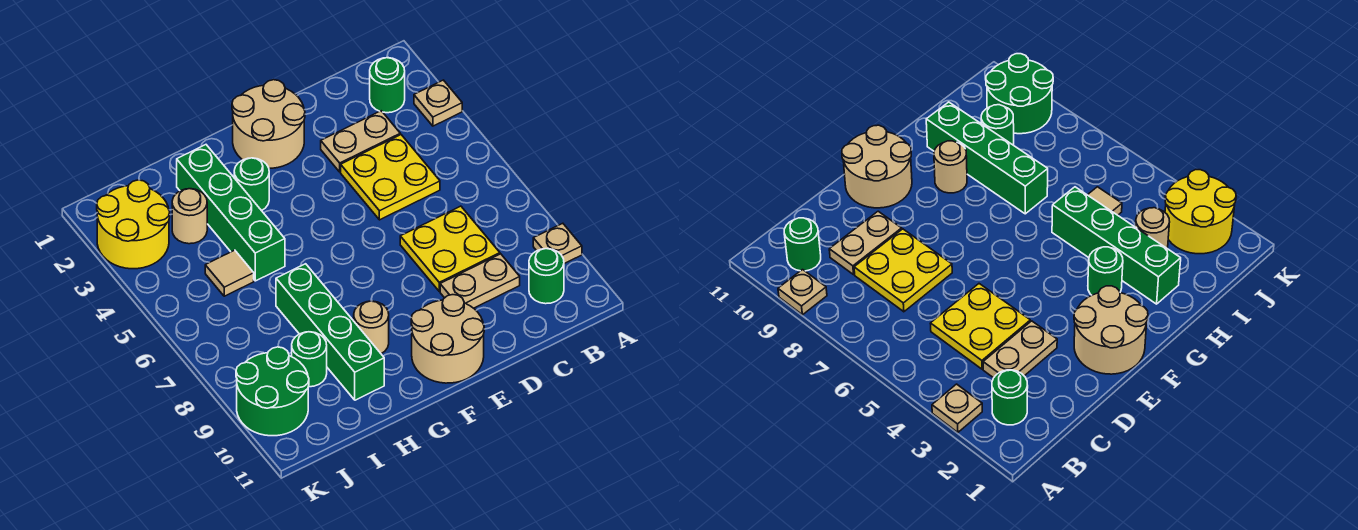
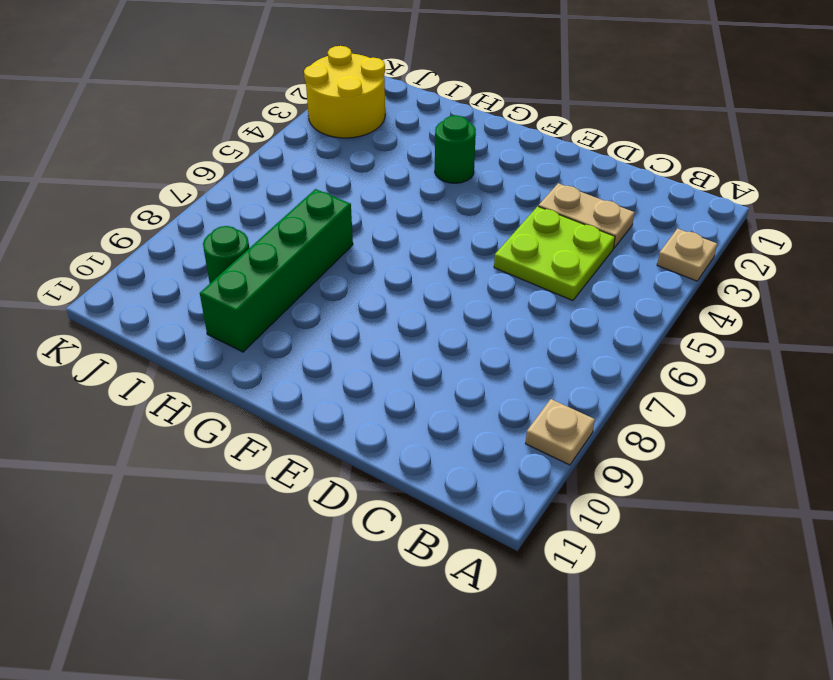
lime 2x2 plate [494,206,615,301] -> yellow 2x2 plate [341,135,440,220]
none -> green 1x1 round brick [370,58,405,113]
none -> green 1x1 round brick [529,249,564,304]
none -> yellow 2x2 plate [400,206,500,291]

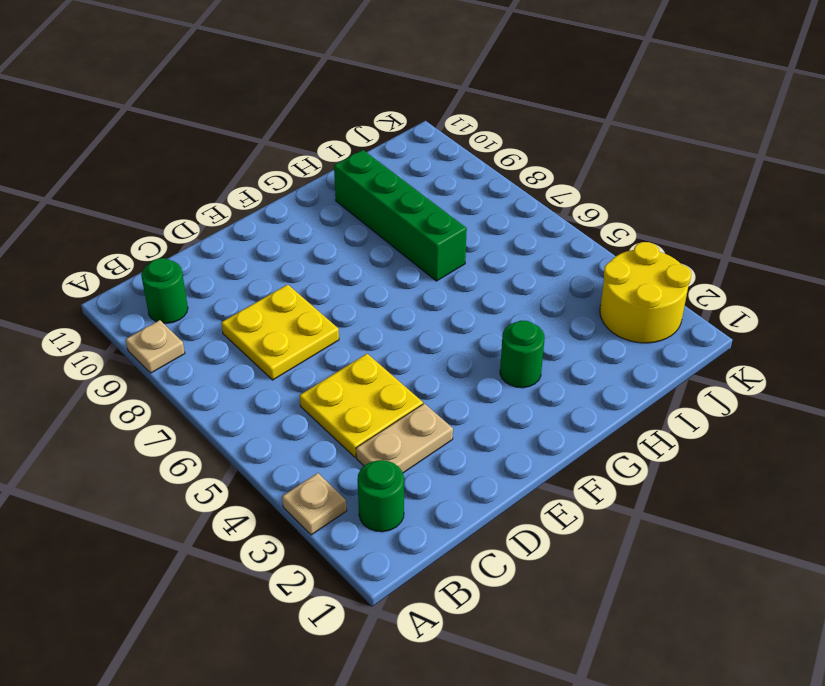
none -> tan 1x2 plate [440,254,520,308]
none -> tan 2x2 round brick [232,80,305,168]
none -> tan 2x2 round brick [411,295,484,383]

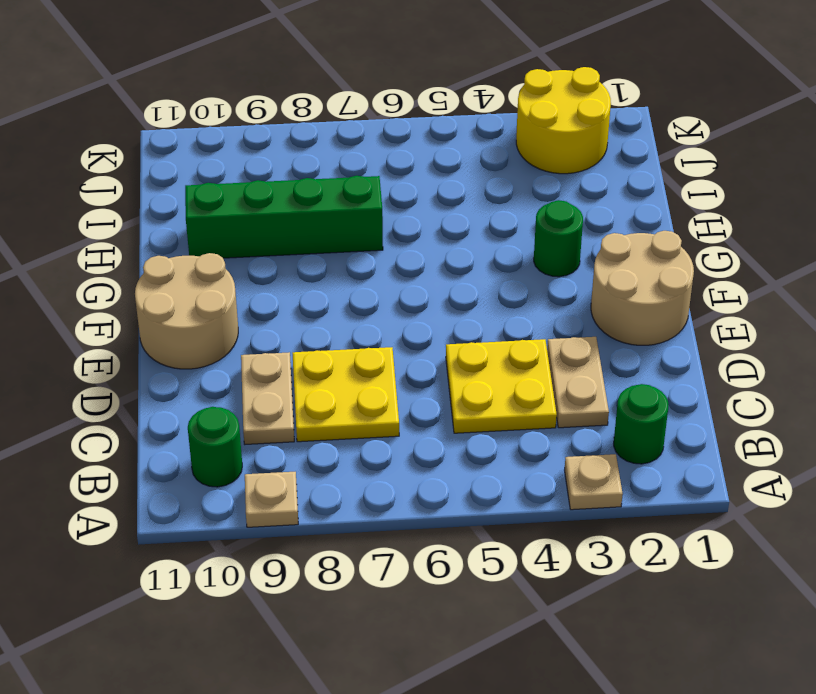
none -> tan 1x1 round brick [354,301,389,354]
none -> green 1x4 brick [177,145,285,281]
none -> tan 1x1 round brick [172,189,207,244]

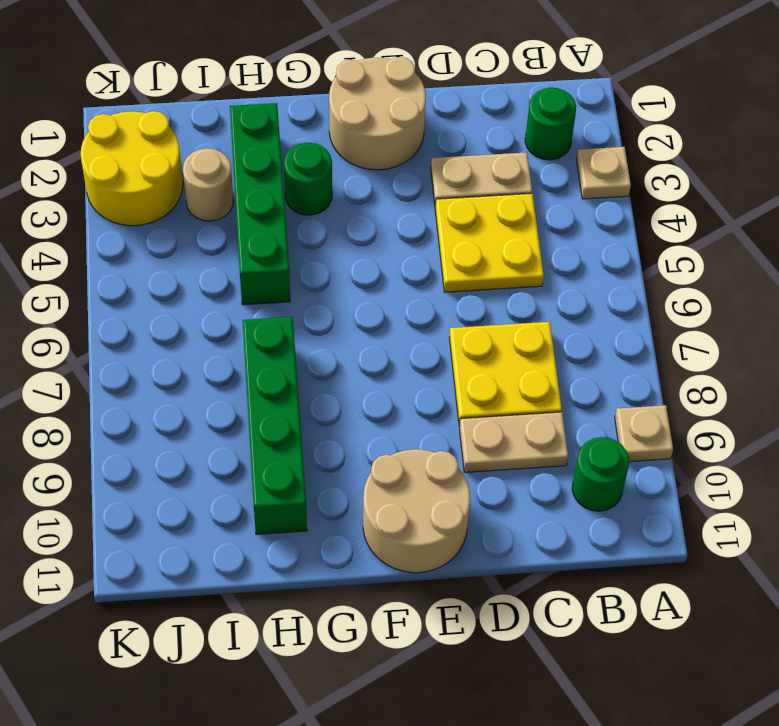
none -> tan 1x1 round brick [354,301,389,354]
none -> tan 1x1 tile [205,250,254,296]
none -> green 1x1 round brick [292,332,327,387]

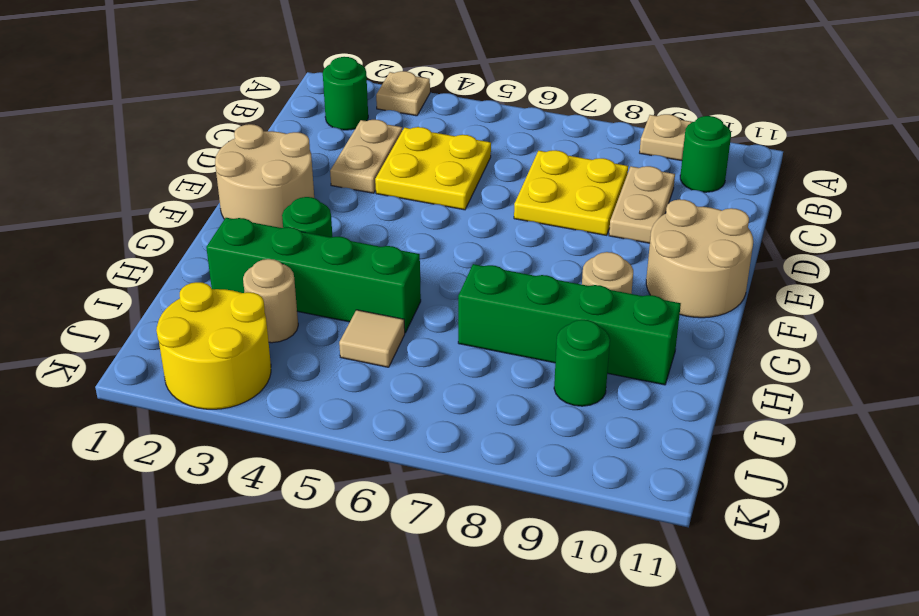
none -> green 2x2 round brick [236,347,309,436]

